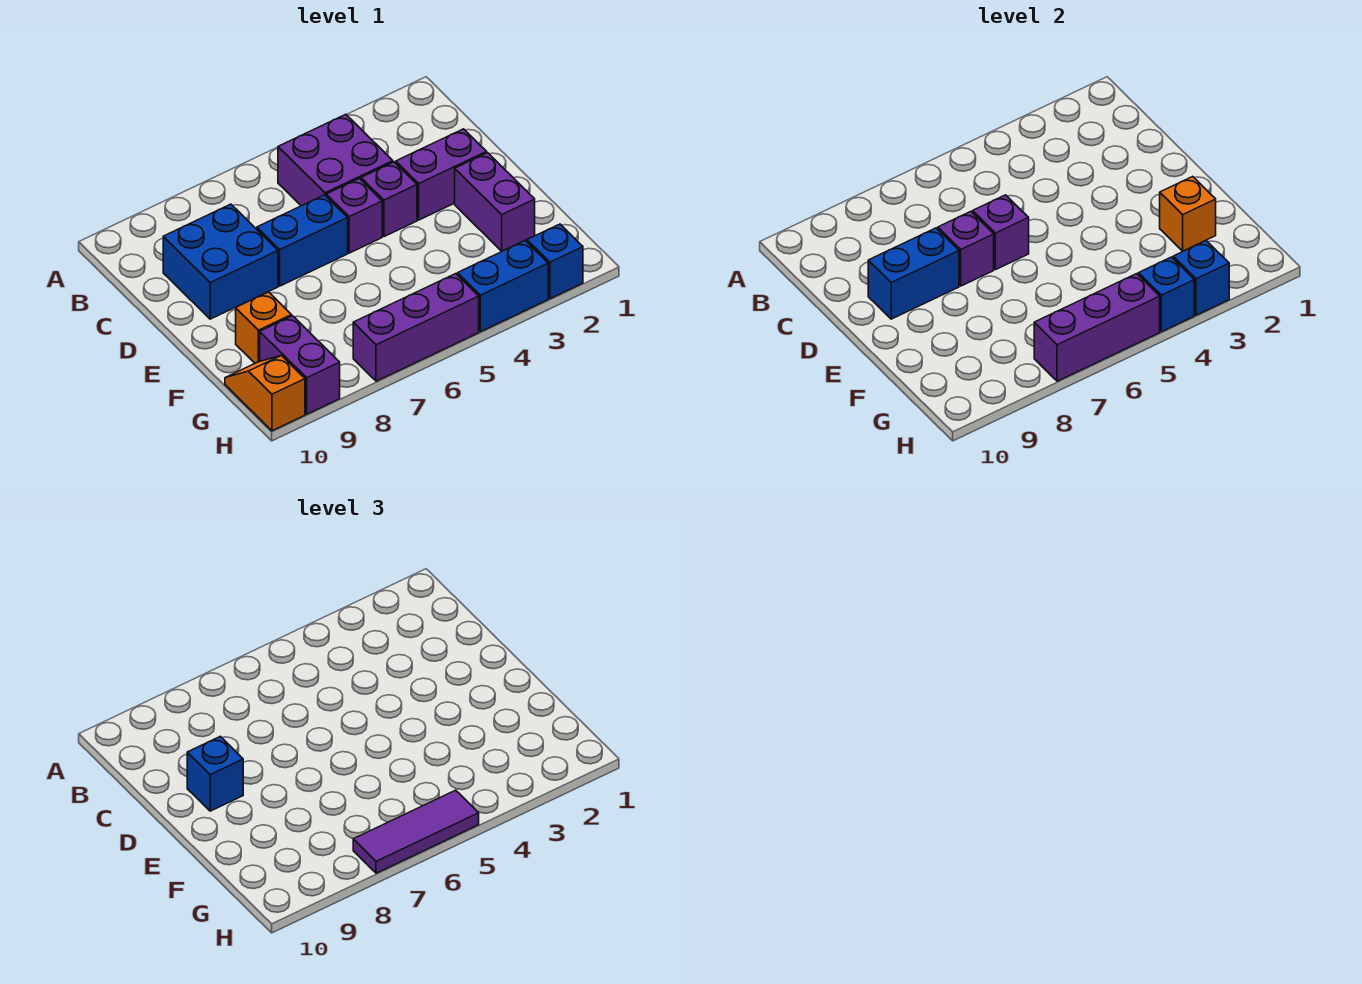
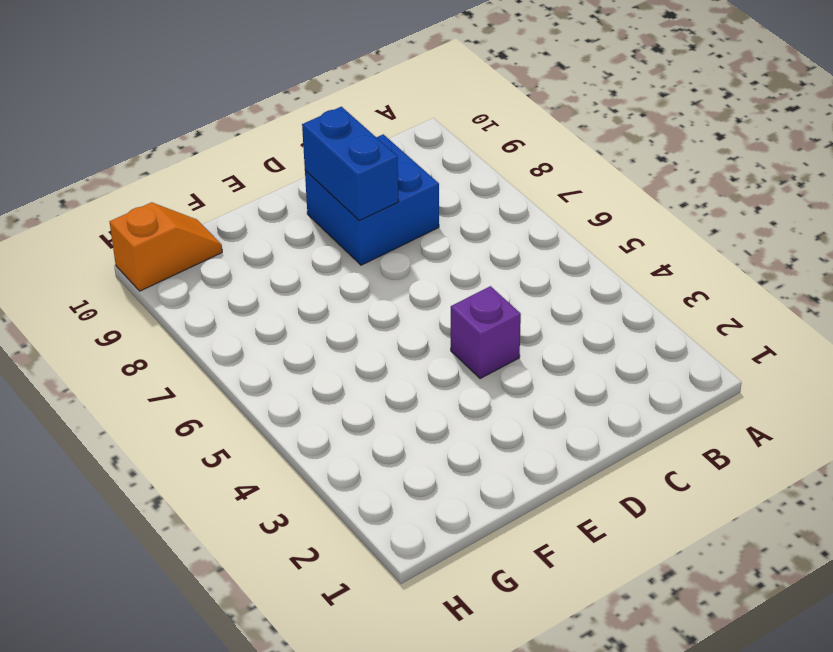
none -> purple 2x2 brick [278,114,393,206]
none -> purple 1x2 brick [396,129,487,220]
none -> purple 1x1 brick [326,178,382,253]

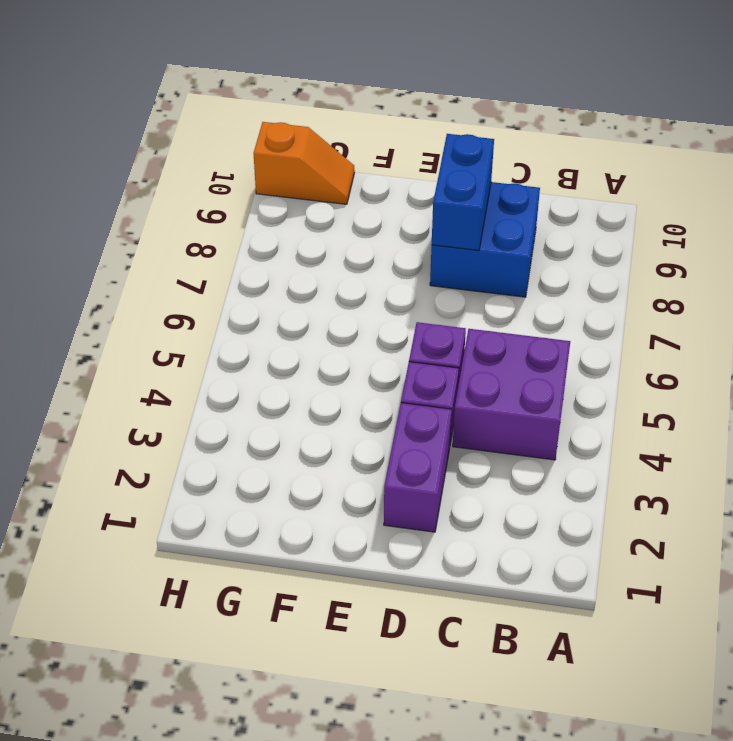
none -> blue 1x2 brick [257,195,348,286]
none -> purple 1x2 brick [455,153,535,251]
none -> orange 1x1 brick [236,292,292,363]

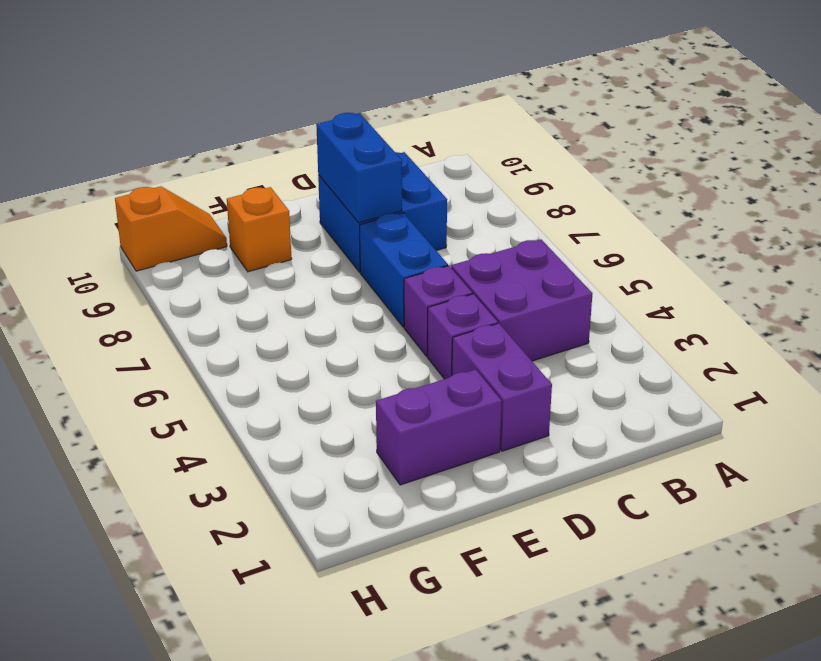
none -> purple 1x2 brick [260,316,340,414]
none -> blue 1x1 brick [527,224,583,299]
none -> blue 1x2 brick [457,241,548,332]

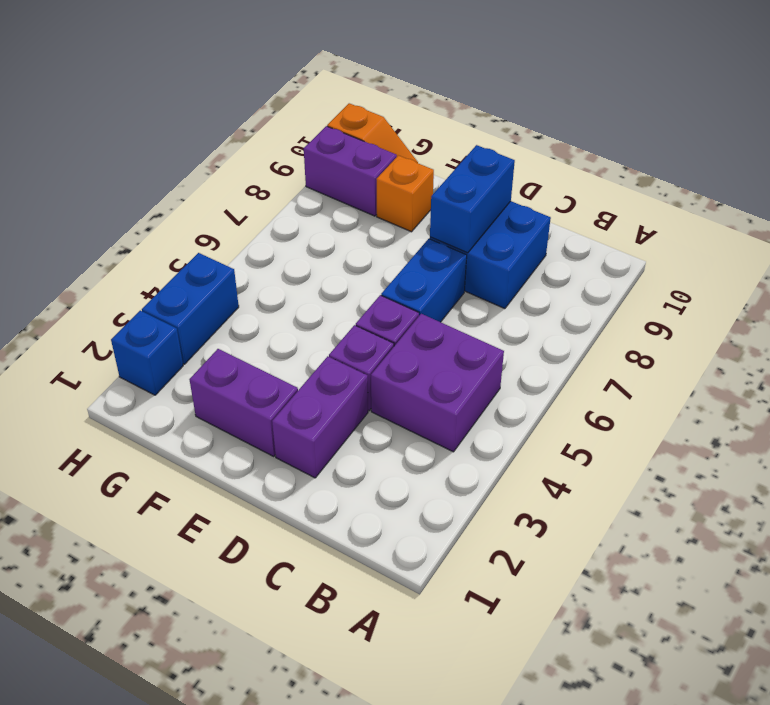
none -> purple 1x3 brick [353,274,479,381]
none -> purple 1x1 brick [973,195,1029,270]
none -> purple 1x1 brick [938,212,994,286]

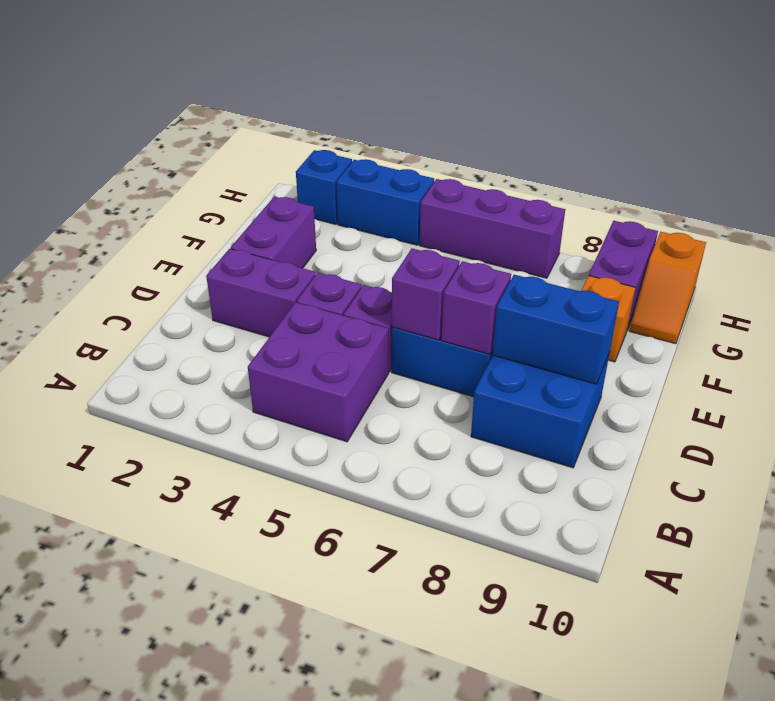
none -> orange 1x1 brick [1160,177,1216,251]
none -> blue 1x1 brick [1173,241,1229,315]
none -> blue 1x1 brick [1138,257,1194,332]

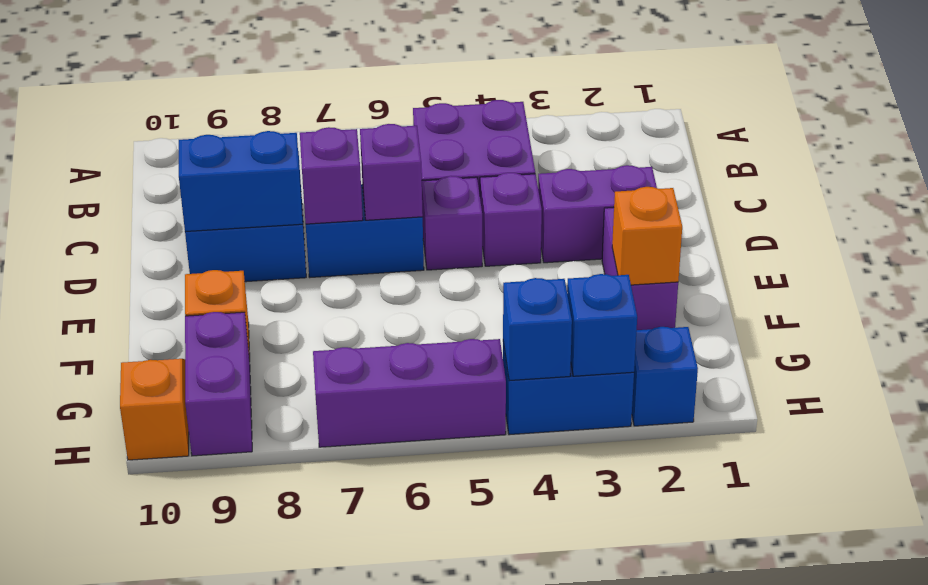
none -> purple 1x3 brick [1034,274,1160,381]
none -> blue 1x1 brick [187,736,243,811]
none -> purple 1x3 tile [353,790,479,873]

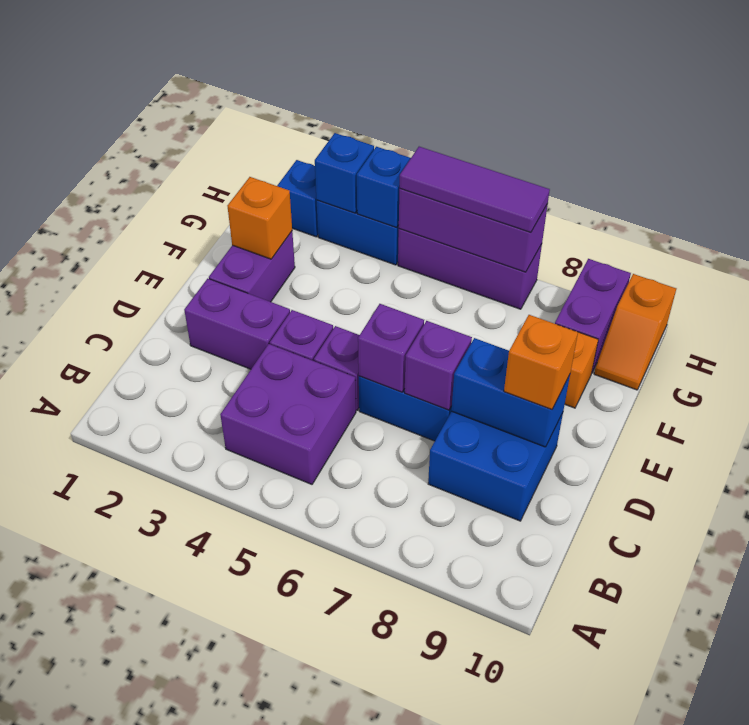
orange 1x1 brick [504,315,578,409] -> blue 1x1 brick [187,736,243,811]

